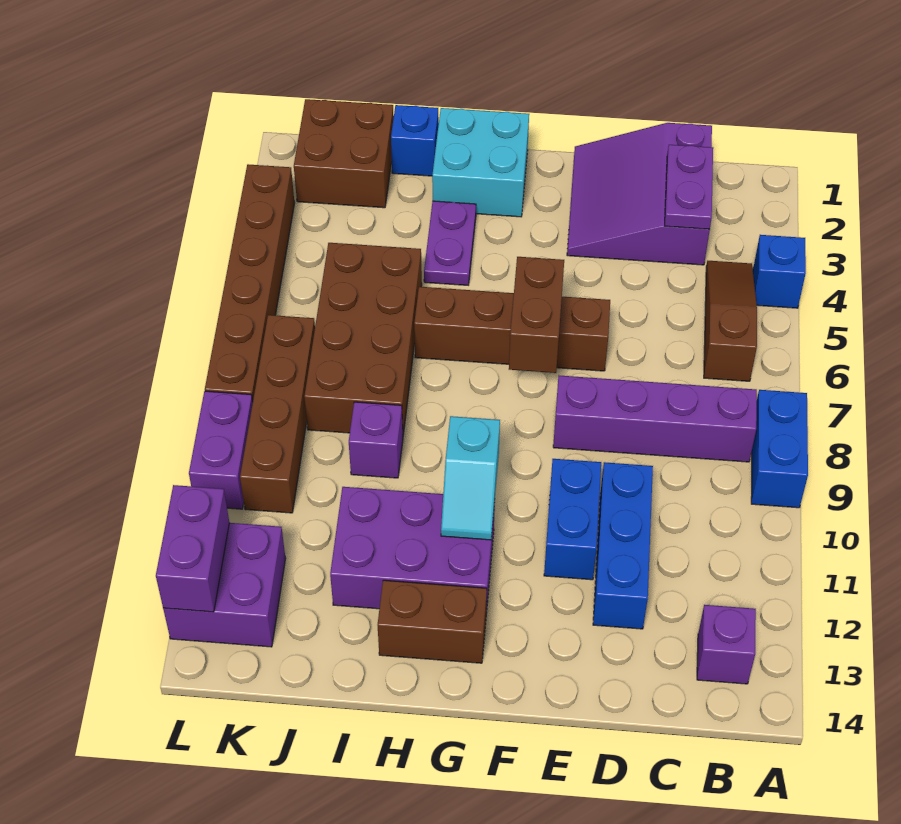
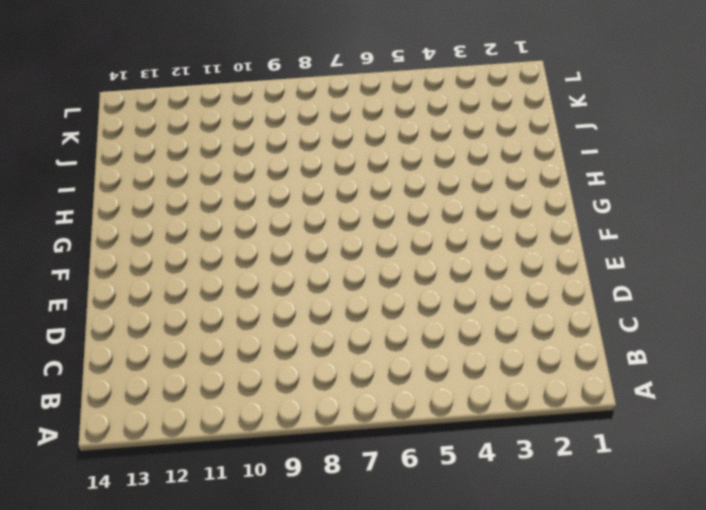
none -> blue 1x1 brick [753,235,806,308]
none -> blue 1x2 brick [751,390,808,508]
none -> brown 1x3 slope [704,261,757,381]

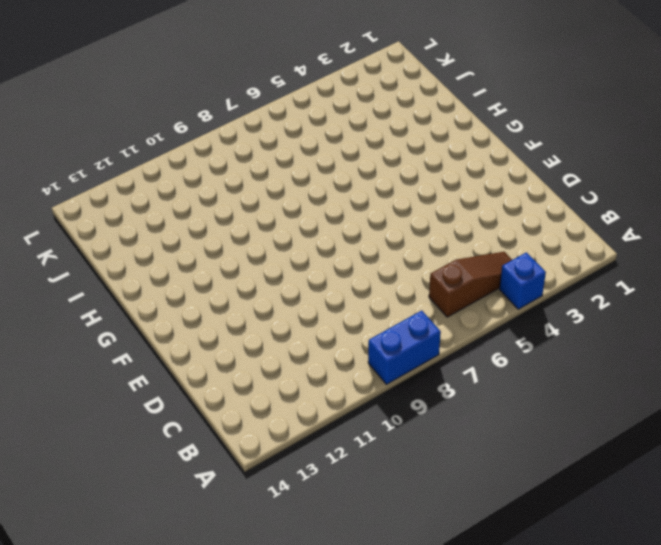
none -> purple 1x4 brick [553,376,757,462]
none -> purple 1x1 brick [697,605,756,684]
none -> purple 3x3 slope [567,123,712,265]

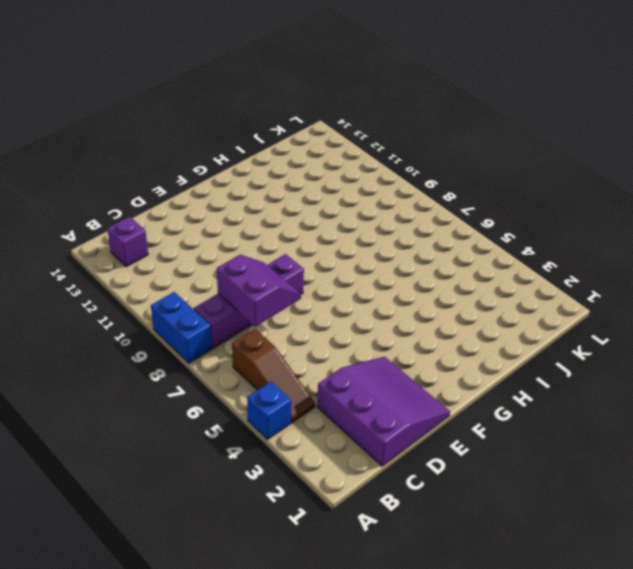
purple 2x2 slope [217,255,301,327] -> none
none -> blue 1x3 brick [593,462,653,629]
none -> brown 1x4 brick [414,287,610,371]
none -> blue 1x2 brick [544,459,601,580]

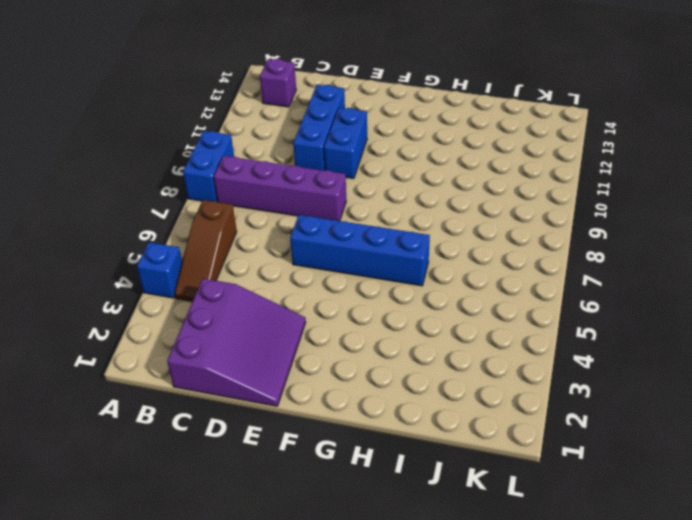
blue 1x4 brick [290,215,430,286] -> brown 1x4 brick [414,287,610,371]
none -> cyan 2x2 brick [432,108,529,217]
none -> purple 2x3 brick [330,487,495,613]
none -> brown 1x2 brick [378,580,487,663]

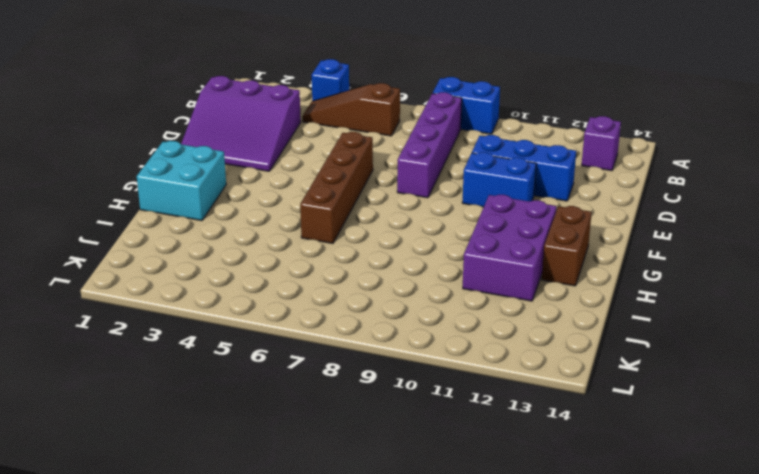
none -> purple 1x2 plate [424,201,476,285]
none -> blue 1x1 brick [391,105,439,176]
none -> brown 2x4 brick [304,243,422,435]

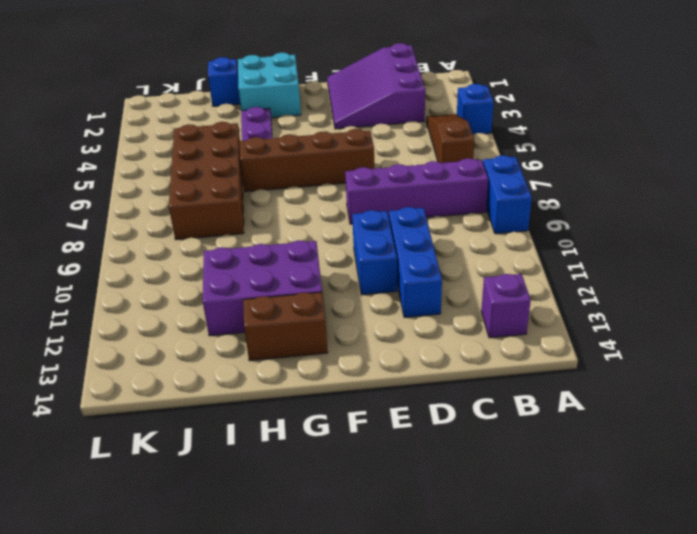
none -> purple 1x1 brick [349,402,403,478]
none -> brown 2x2 brick [294,99,394,208]
none -> brown 1x4 brick [240,315,315,513]

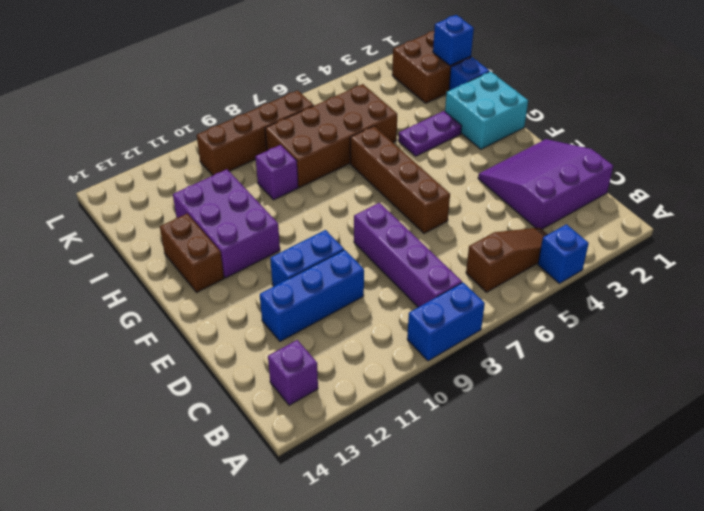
blue 1x1 brick [433,15,474,66] -> none
none -> purple 2x2 brick [163,523,286,647]
none -> brown 1x6 brick [205,164,294,400]
none -> purple 1x2 brick [189,391,253,509]

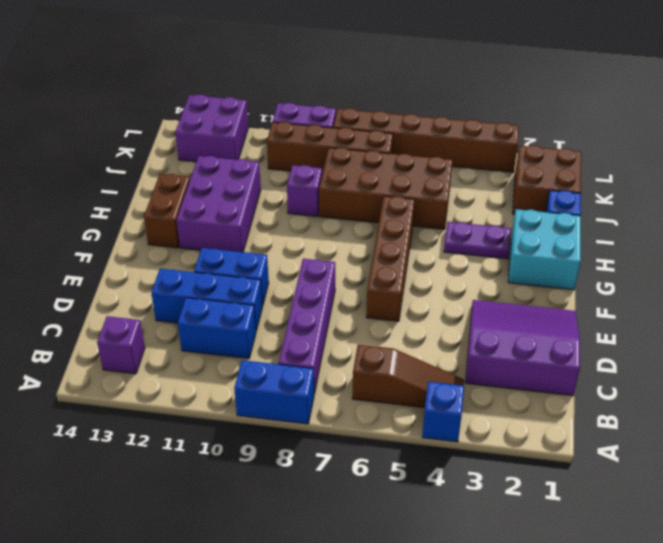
blue 1x2 brick [178,298,256,358] -> none
none -> purple 1x2 plate [665,145,713,229]
none -> brown 1x2 brick [509,257,564,373]
none -> cyan 1x2 slope [441,416,500,540]

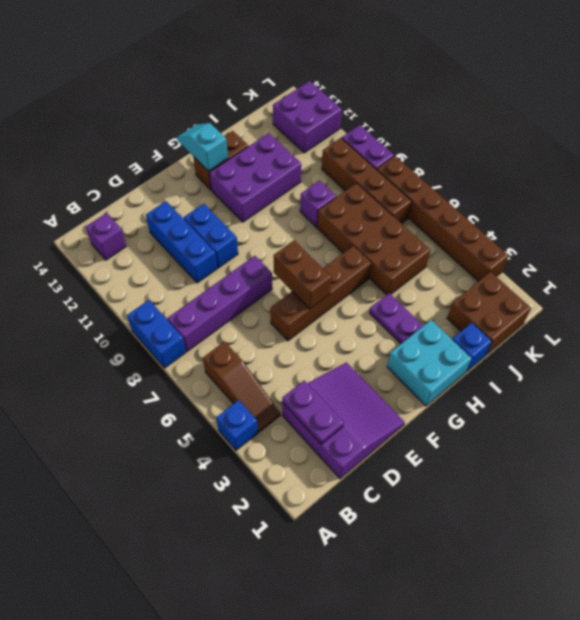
cyan 1x2 slope [177,123,228,171] -> cyan 1x2 slope moved to [441,416,500,540]
none -> purple 1x2 brick [156,485,229,612]

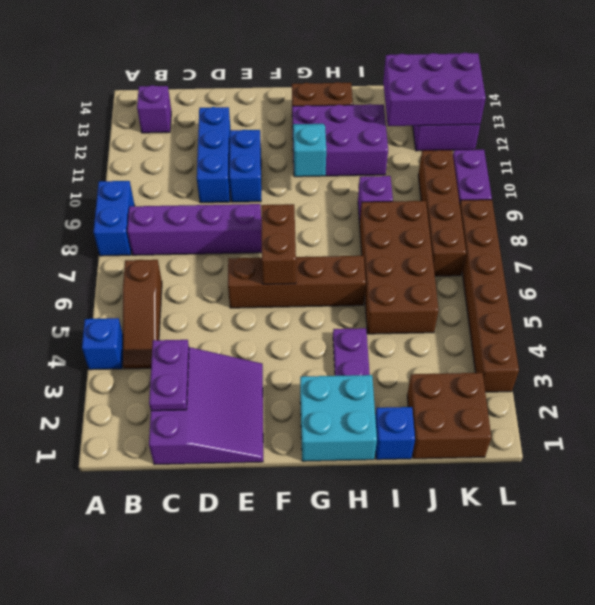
purple 2x3 brick [383,53,486,126] -> purple 1x2 brick [156,485,229,612]

